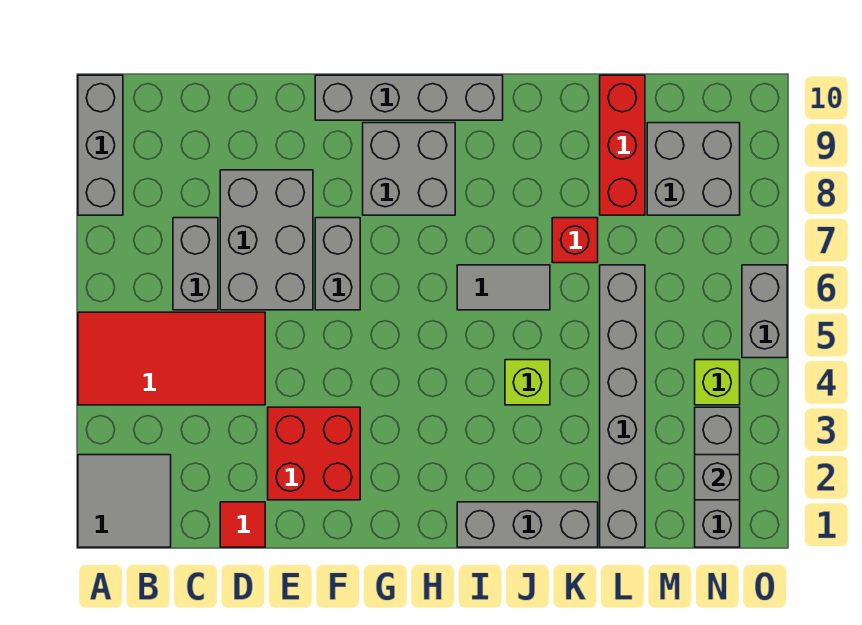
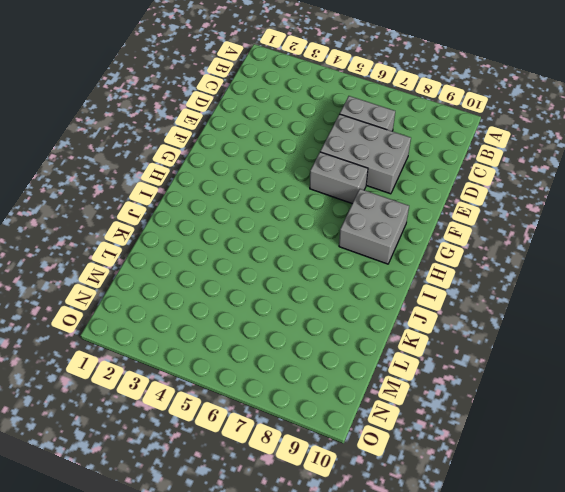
none -> grey 2x2 tile [78,455,171,547]
none -> red 2x4 tile [78,312,265,405]
none -> grey 1x3 brick [78,75,123,215]

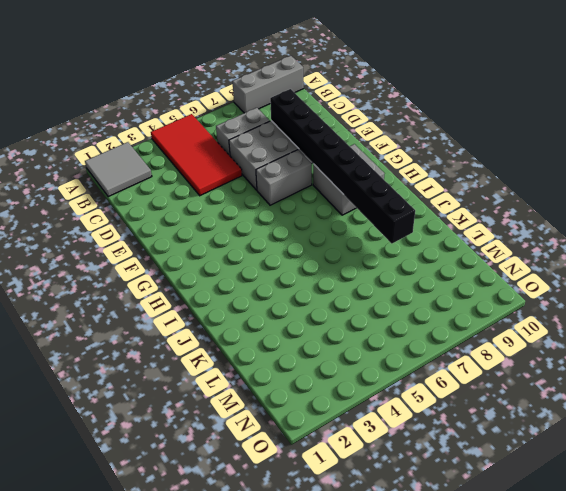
black 1x8 brick [270,89,415,243] -> none
none -> red 1x1 tile [220,502,265,547]
none -> red 2x2 brick [268,407,360,500]
none -> grey 1x4 brick [315,75,503,120]

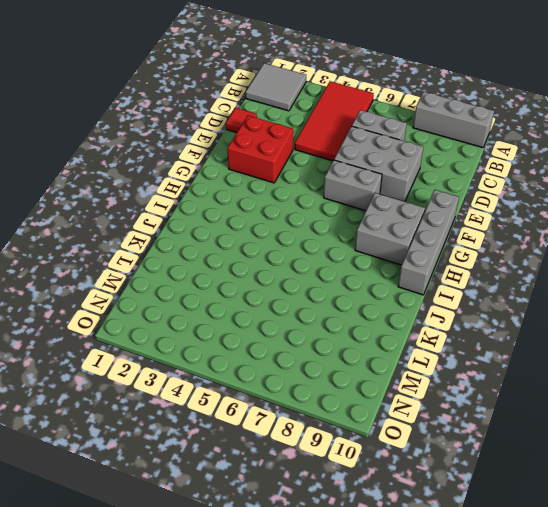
none -> grey 1x3 brick [457,502,598,547]
none -> grey 1x2 tile [457,265,550,310]
none -> lime 1x1 brick [505,360,550,405]

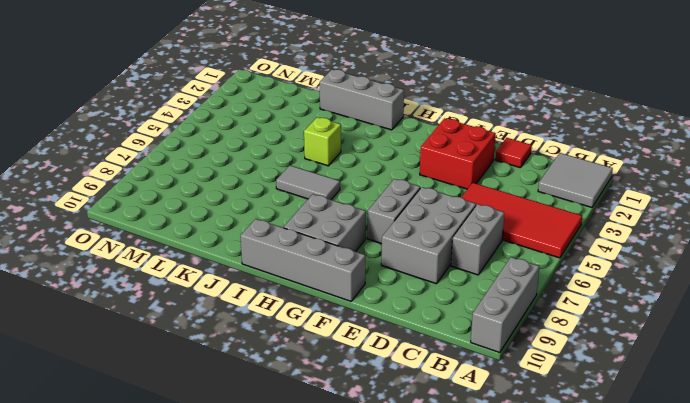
none -> red 1x1 brick [552,218,598,263]
none -> grey 1x6 brick [600,265,645,547]
none -> red 1x3 brick [600,75,645,215]

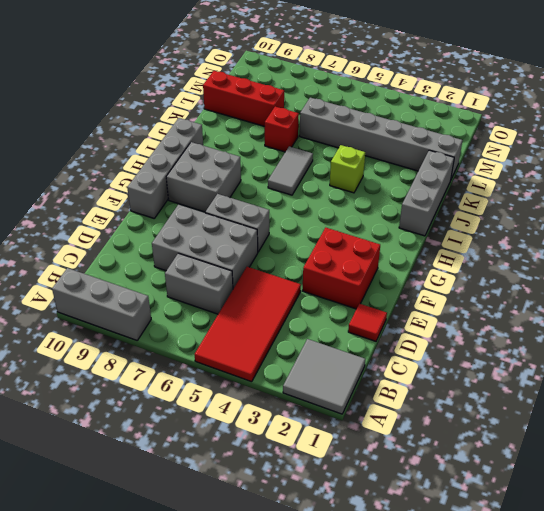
none -> grey 2x2 brick [647,123,740,215]
none -> grey 1x3 brick [695,407,740,547]
none -> lime 1x1 brick [695,360,740,405]

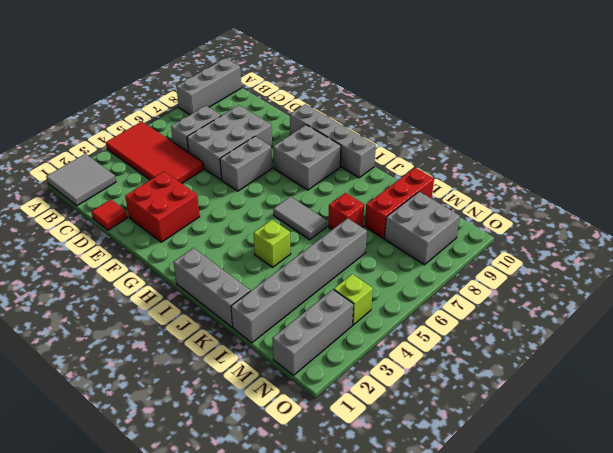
none -> grey 1x2 brick [742,265,787,358]
none -> grey 1x1 brick [695,455,740,500]

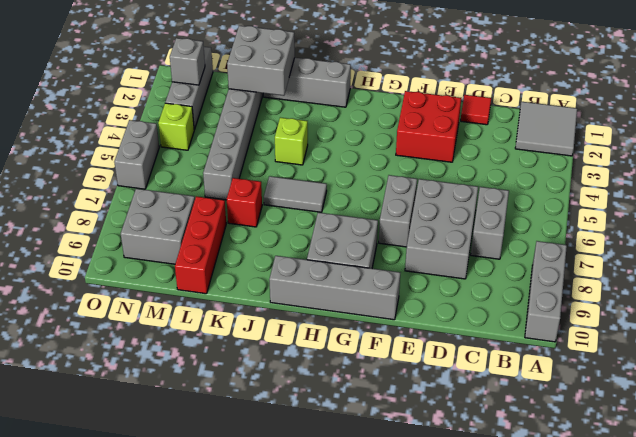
grey 2x2 brick [227,26,295,96] -> none
none -> red 2x4 tile [78,312,265,405]

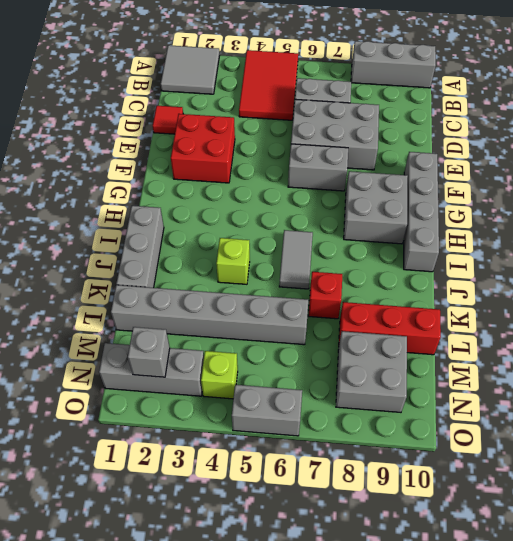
red 2x3 tile [239,50,298,120] -> red 2x4 tile [78,312,265,405]

